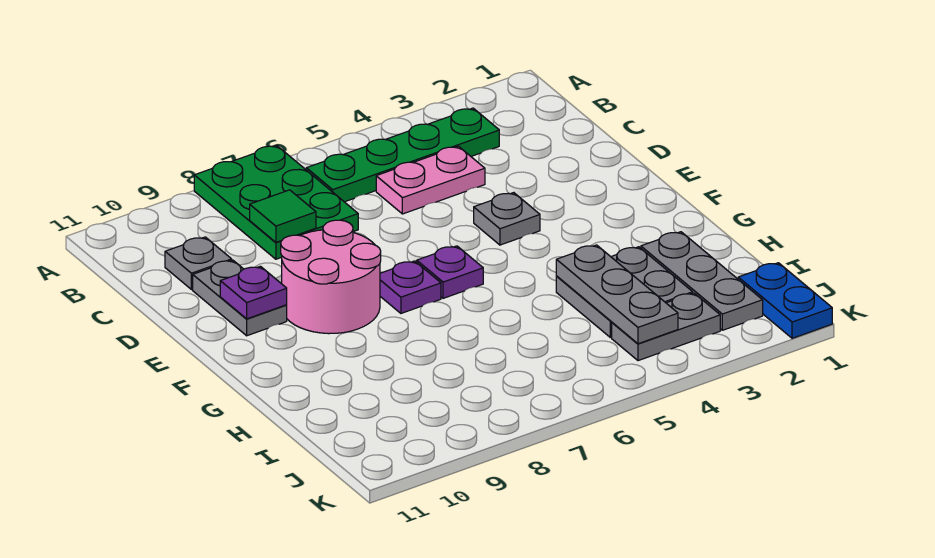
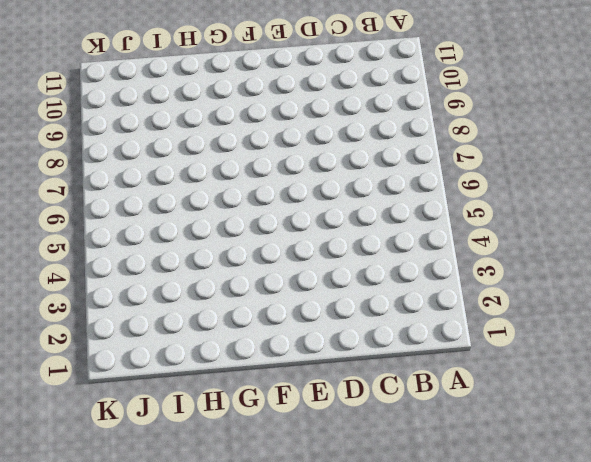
none -> green 2x3 plate [194,145,358,259]
none -> green 1x4 plate [306,108,499,202]
none -> pink 1x2 plate [376,146,485,214]

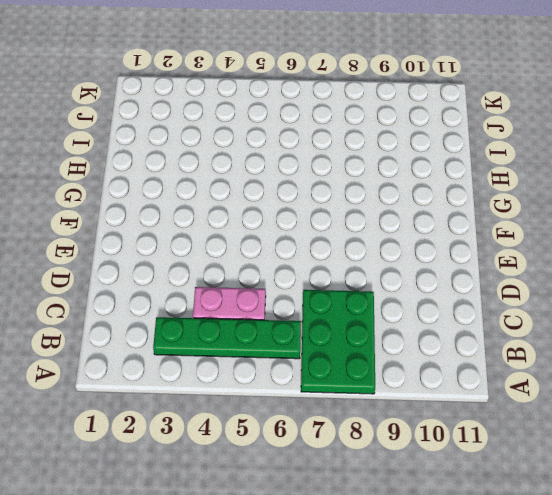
none -> grey 1x1 plate [165,237,232,290]
none -> grey 1x2 plate [193,260,287,336]
none -> grey 1x1 plate [474,193,540,245]

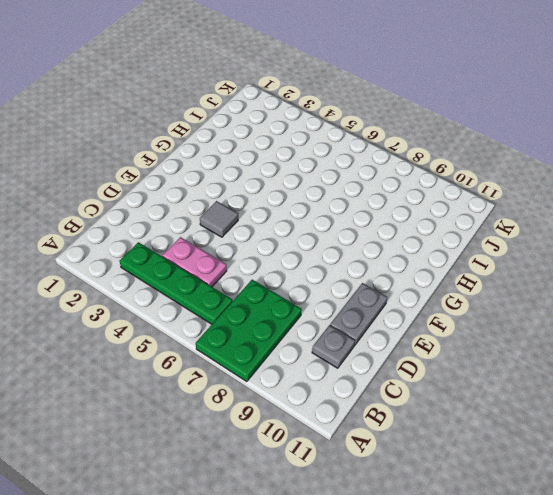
grey 1x1 tile [200,201,238,237] -> grey 1x1 plate [474,193,540,245]
none -> pink 2x2 round brick [281,220,381,334]
none -> purple 1x1 plate [417,246,483,298]
none -> purple 1x1 plate [380,261,441,313]

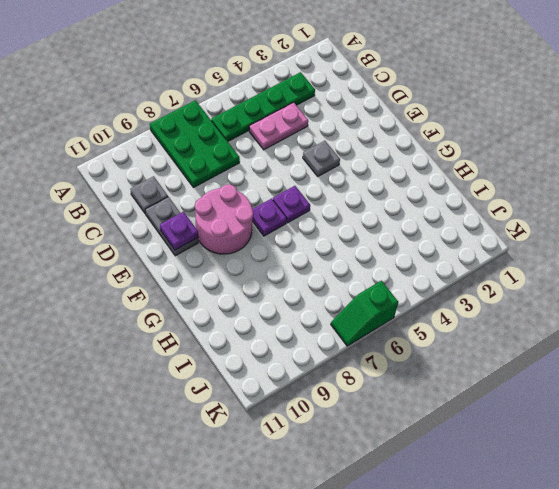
green 1x2 slope [331,281,398,346] -> none
none -> grey 1x3 plate [641,232,763,330]
none -> grey 2x2 plate [556,247,693,337]
none -> blue 1x2 plate [738,263,832,338]

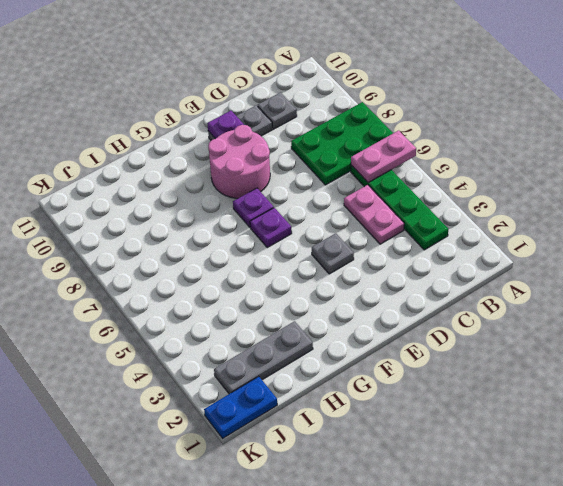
pink 1x2 plate [351,130,416,182] -> none
none -> grey 2x2 plate [556,247,693,337]
none -> grey 1x2 plate [612,293,720,361]
none -> green 1x1 tile [250,190,316,242]

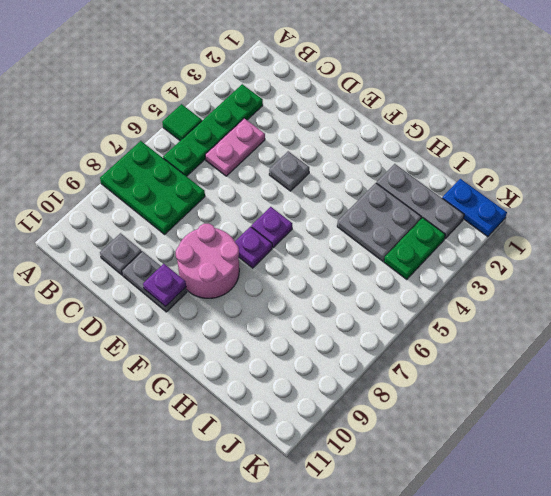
green 1x1 tile [162,104,202,141] -> green 1x1 tile moved to [250,190,316,242]
green 1x2 plate [384,218,445,279] -> grey 1x2 plate [612,293,720,361]
none -> grey 1x3 plate [556,245,678,344]

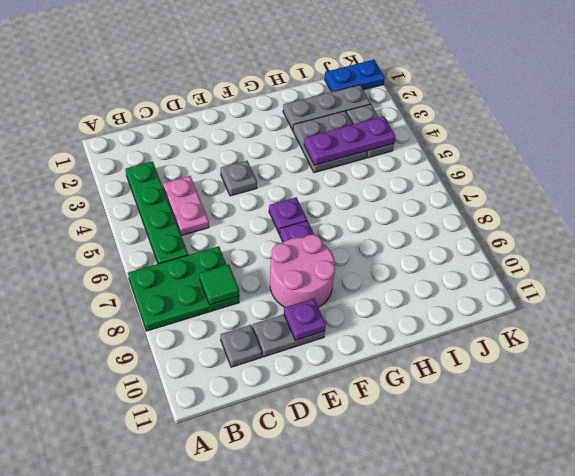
purple 1x3 plate [304,116,395,165] -> grey 1x3 plate [556,245,678,344]

